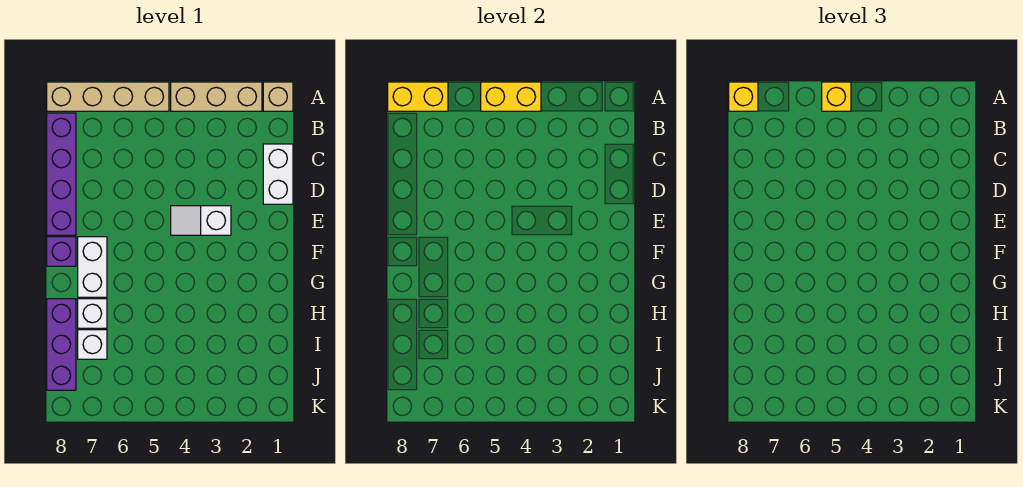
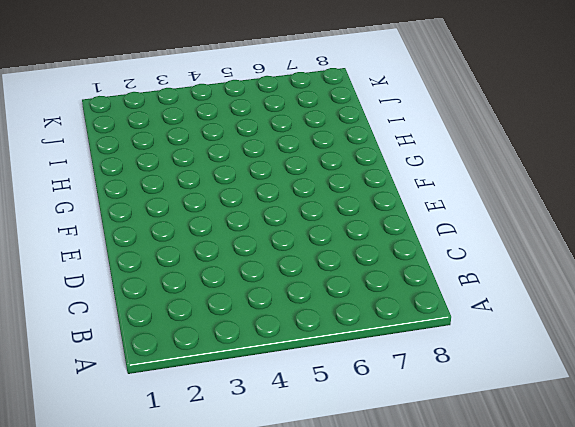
none -> tan 1x1 brick [263,82,293,111]
none -> tan 1x3 brick [171,82,262,111]
none -> tan 1x4 brick [47,82,169,111]

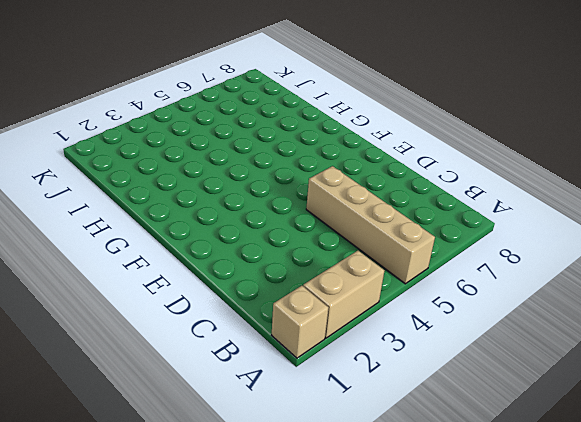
tan 1x2 brick [303,251,384,338] -> tan 1x3 brick [171,82,262,111]
tan 1x4 brick [306,166,435,284] -> tan 1x4 brick turned to [47,82,169,111]
none -> purple 1x4 brick [47,113,76,235]
none -> white 1x2 brick [263,144,293,204]
none -> white 1x2 slope [171,206,231,235]

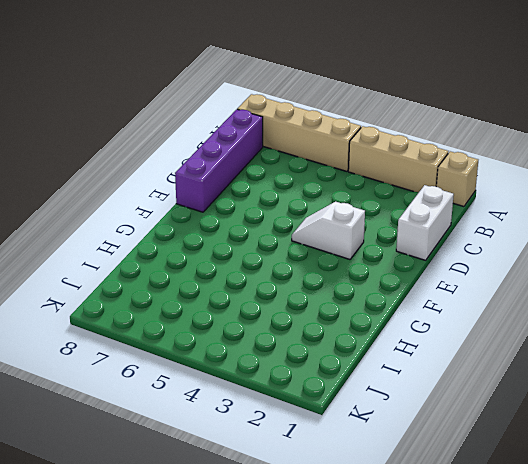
none -> white 1x2 brick [78,237,107,297]
none -> purple 1x1 brick [47,237,76,266]
none -> white 1x1 brick [78,299,107,328]

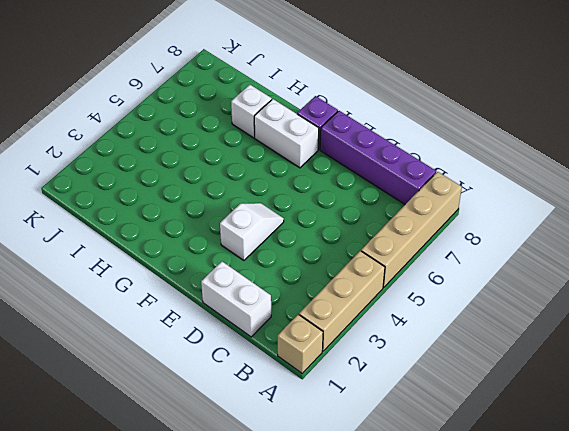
none -> purple 1x3 brick [47,299,76,390]
none -> white 1x1 brick [78,330,107,359]
none -> yellow 1x2 brick [481,82,541,111]

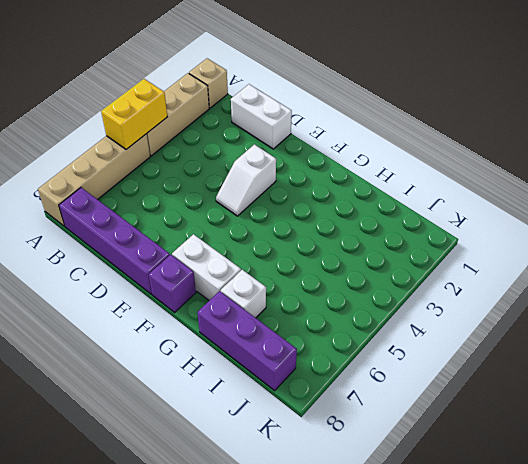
none -> white 1x1 brick [78,330,107,359]
none -> yellow 1x2 brick [388,82,448,111]
none -> yellow 1x1 brick [822,82,851,111]

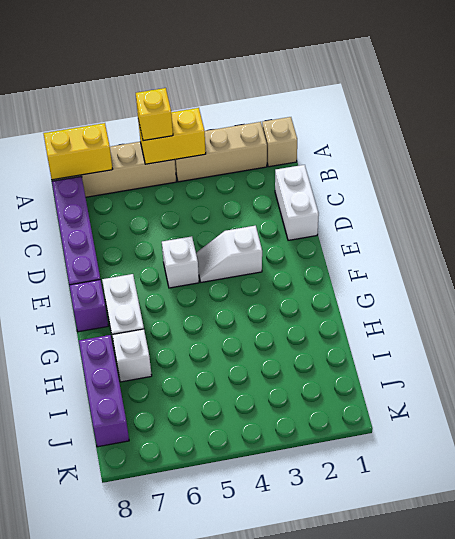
white 1x1 brick [162,236,199,288] -> white 1x1 brick moved to [78,330,107,359]
none -> yellow 1x1 brick [729,82,758,111]

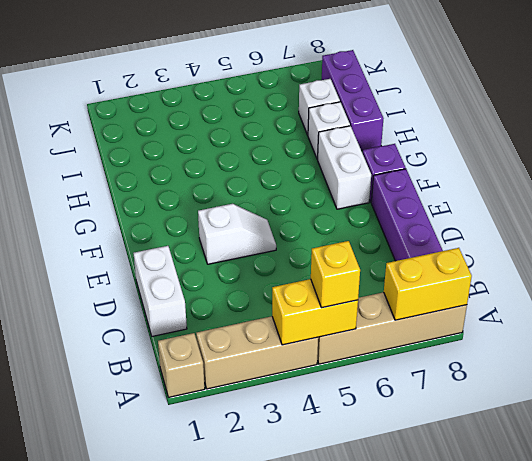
none -> yellow 1x1 brick [729,82,758,111]

